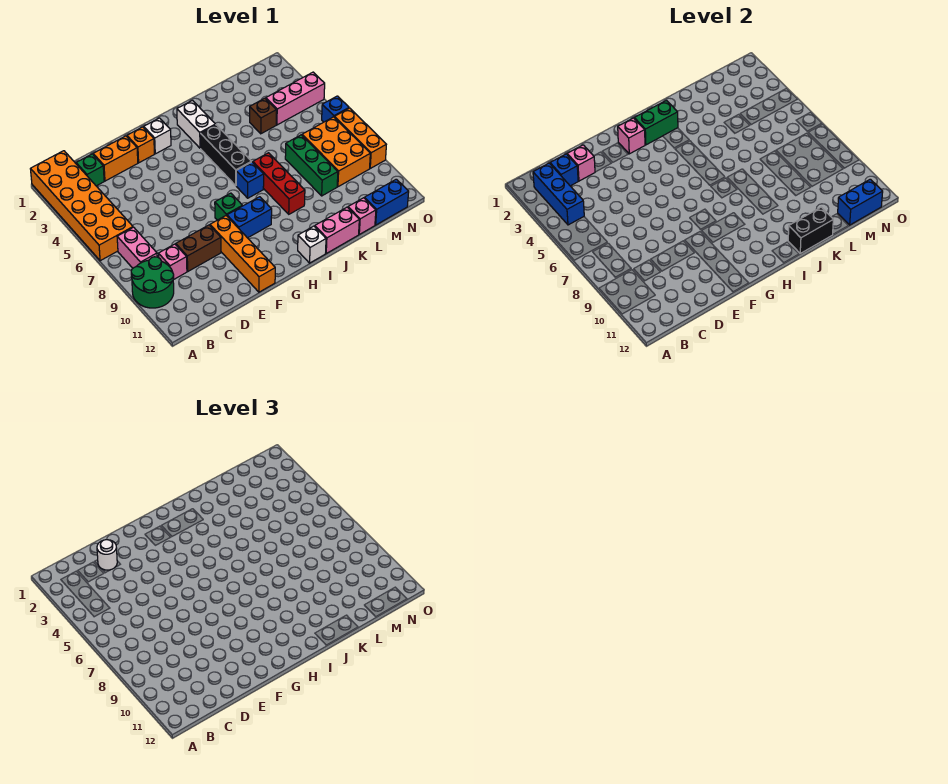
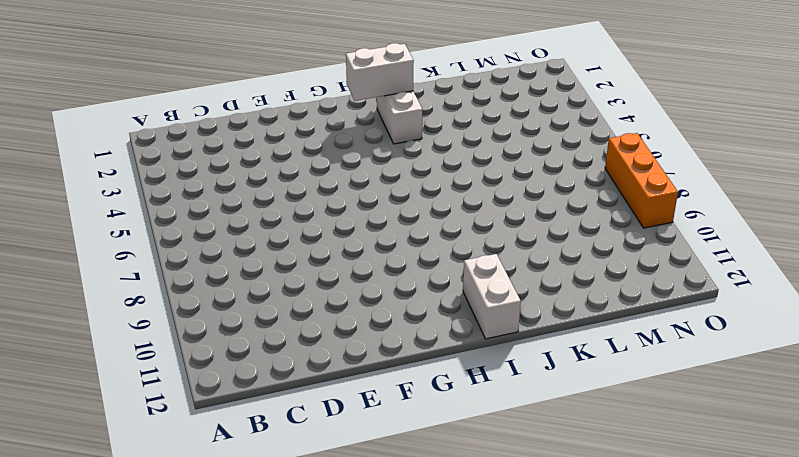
white 1x2 brick [346,43,414,101] -> green 1x2 brick [634,100,678,145]
white 1x2 brick [463,254,521,339] -> white 1x1 brick [298,226,326,263]
none -> orange 2x6 brick [31,151,133,261]
none -> green 2x2 round brick [131,257,174,308]
none -> pink 1x2 brick [117,227,157,268]
none -> green 1x1 brick [76,154,104,186]

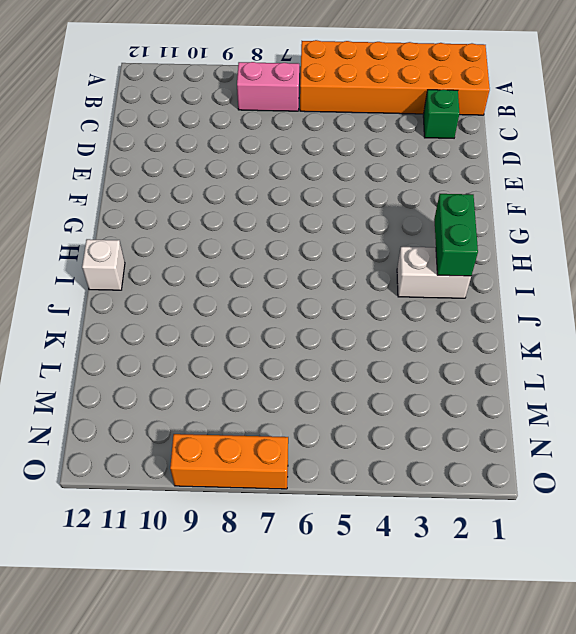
none -> green 2x2 round brick [131,257,174,308]
none -> pink 1x1 brick [159,244,187,280]
none -> orange 1x2 brick [93,136,138,181]
none -> brown 1x2 brick [176,225,221,271]

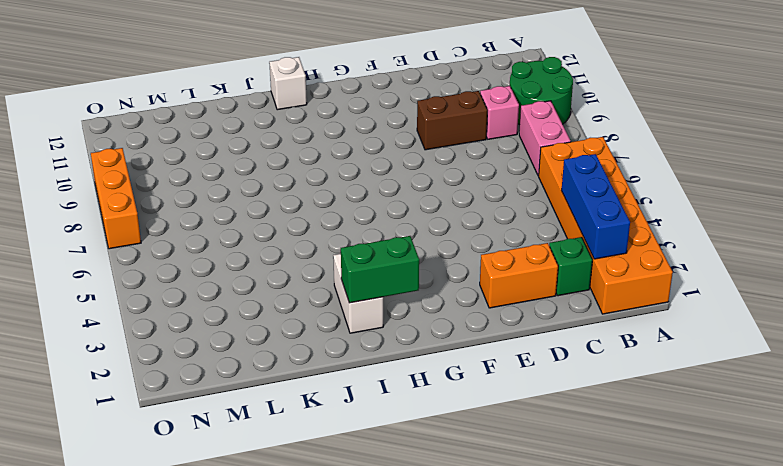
none -> orange 1x1 brick [127,127,154,163]
none -> orange 1x4 brick [210,216,275,292]
none -> white 1x1 brick [144,118,171,154]
none -> green 1x1 brick [215,193,242,220]

